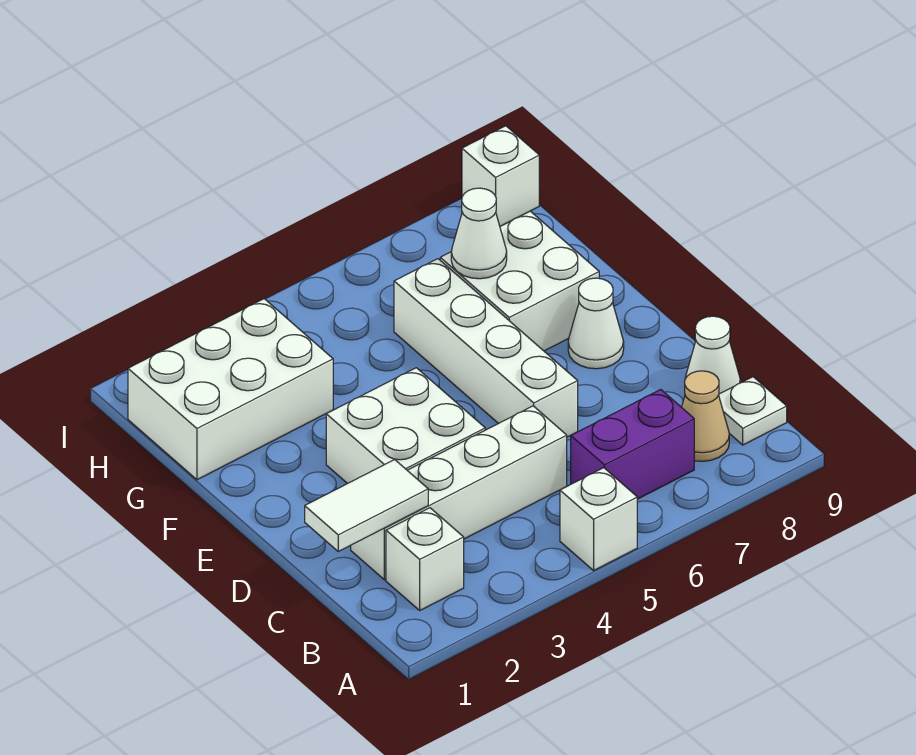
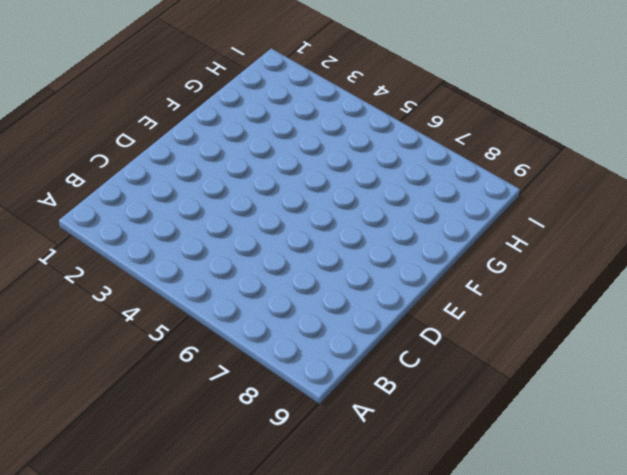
none -> white 1x1 brick [560,468,637,570]
none -> white 1x1 brick [386,508,464,610]
none -> purple 1x2 brick [571,390,694,499]

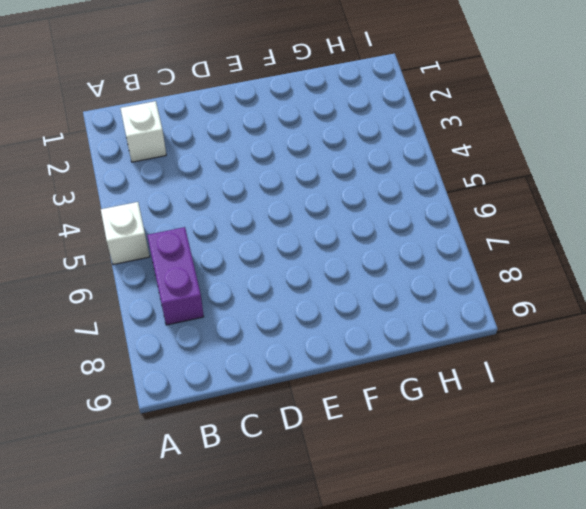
none -> tan 1x1 cone [682,371,729,461]
none -> white 1x1 plate [719,377,787,445]
none -> white 1x4 brick [351,406,567,580]

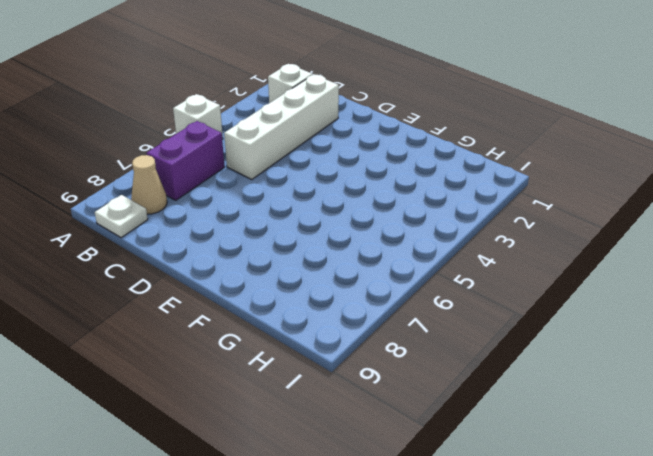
none -> white 1x1 cone [685,316,740,394]
none -> white 2x2 brick [326,368,485,484]
none -> white 1x4 brick [394,259,578,437]

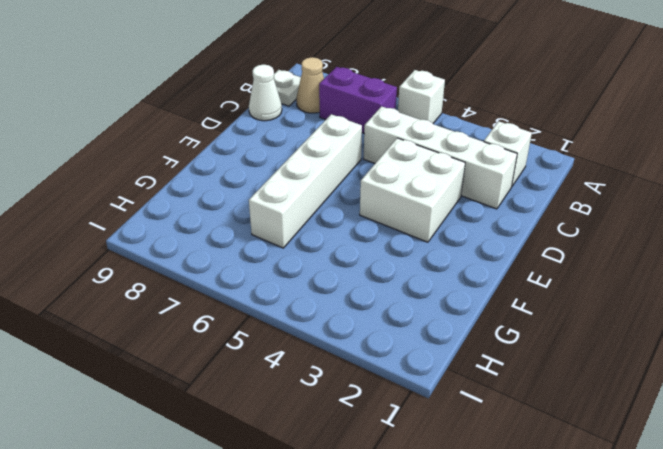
none -> white 1x1 cone [568,278,624,369]
none -> white 2x2 brick [440,211,599,351]
none -> white 2x3 brick [128,299,333,480]

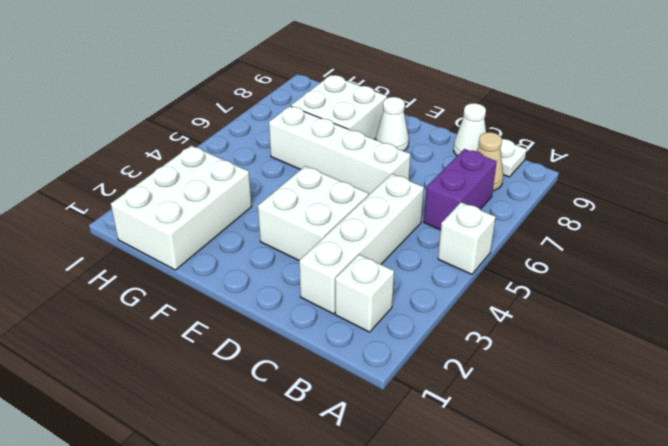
none -> white 1x1 brick [462,126,539,226]
none -> white 1x2 tile [305,460,428,551]
none -> white 1x1 cone [451,188,507,279]

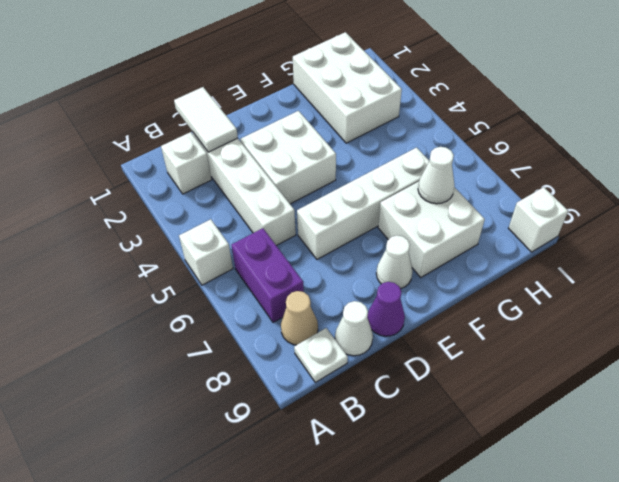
purple 1x1 cone [367,282,405,336] -> none

